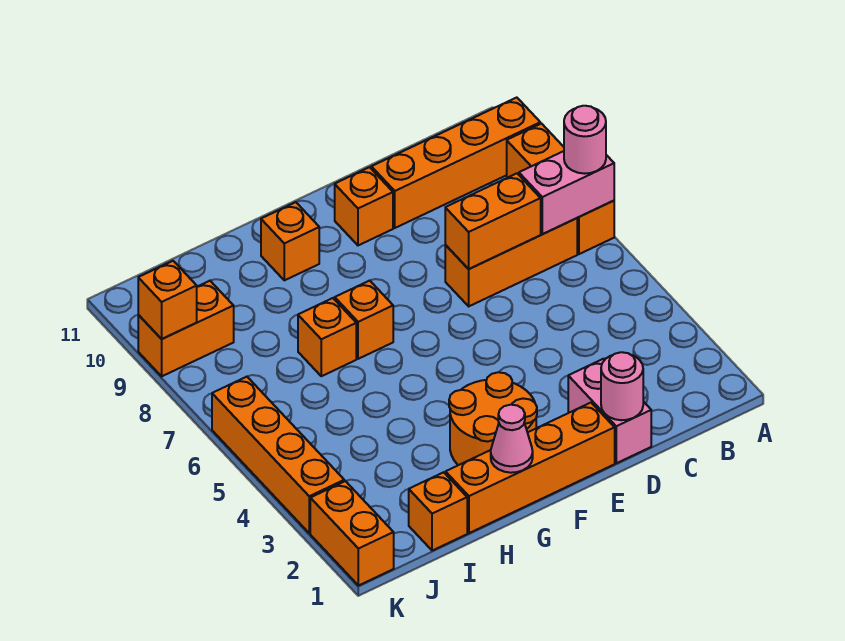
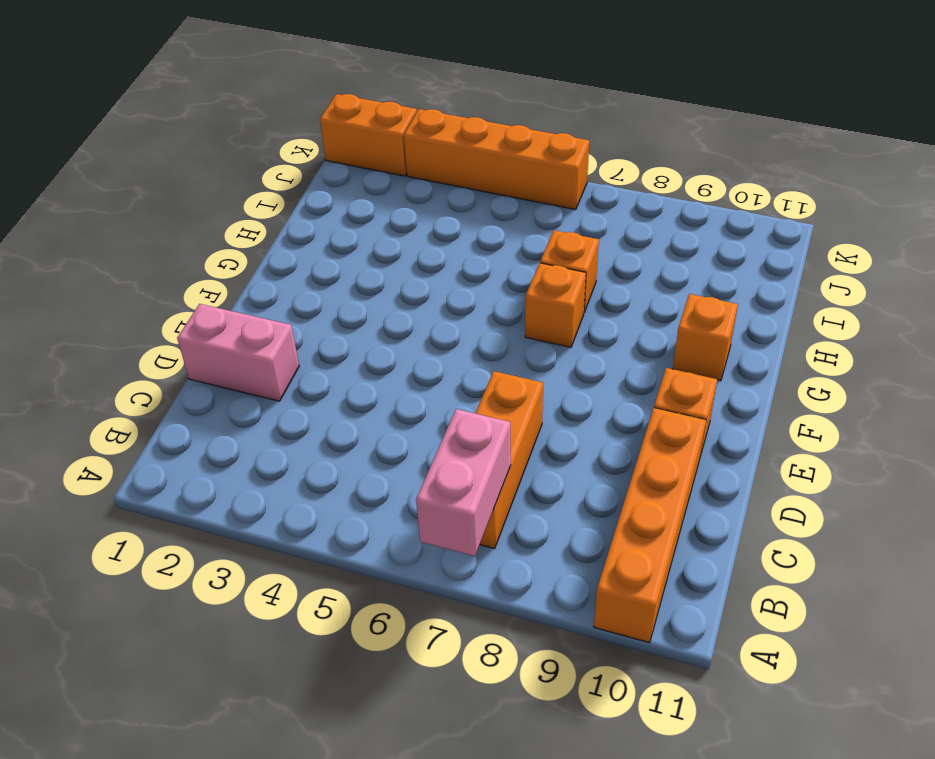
none -> orange 1x3 brick [507,124,614,254]
none -> orange 1x4 brick [446,403,615,533]
none -> orange 2x2 round brick [449,372,537,465]

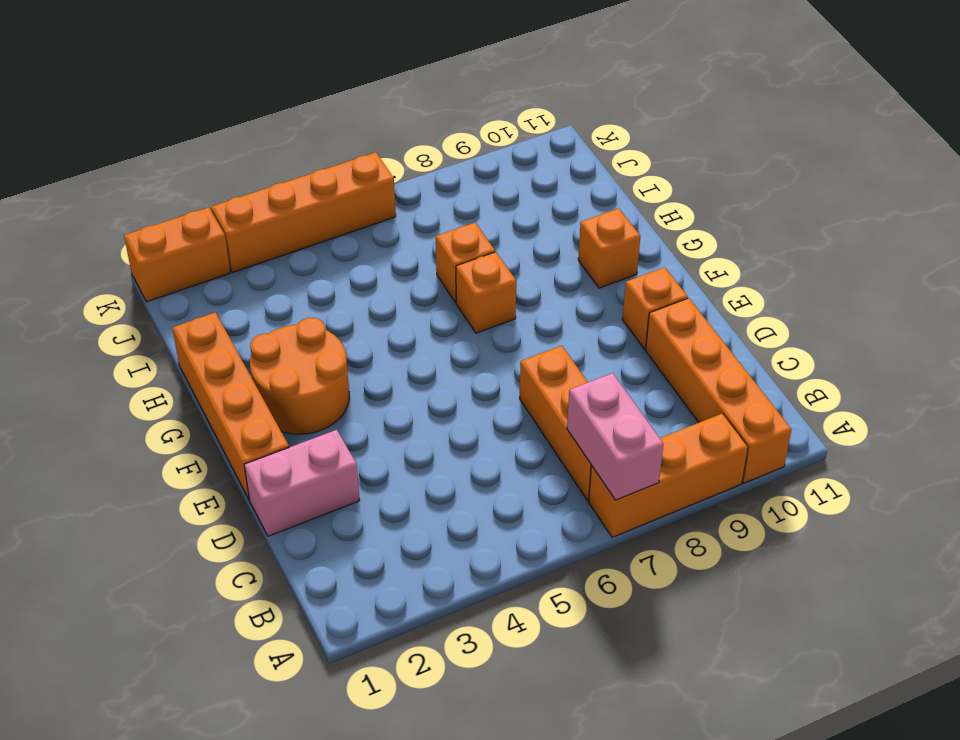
none -> orange 1x1 brick [409,472,467,551]
none -> orange 1x2 brick [138,281,234,376]
none -> orange 1x2 brick [445,173,541,269]

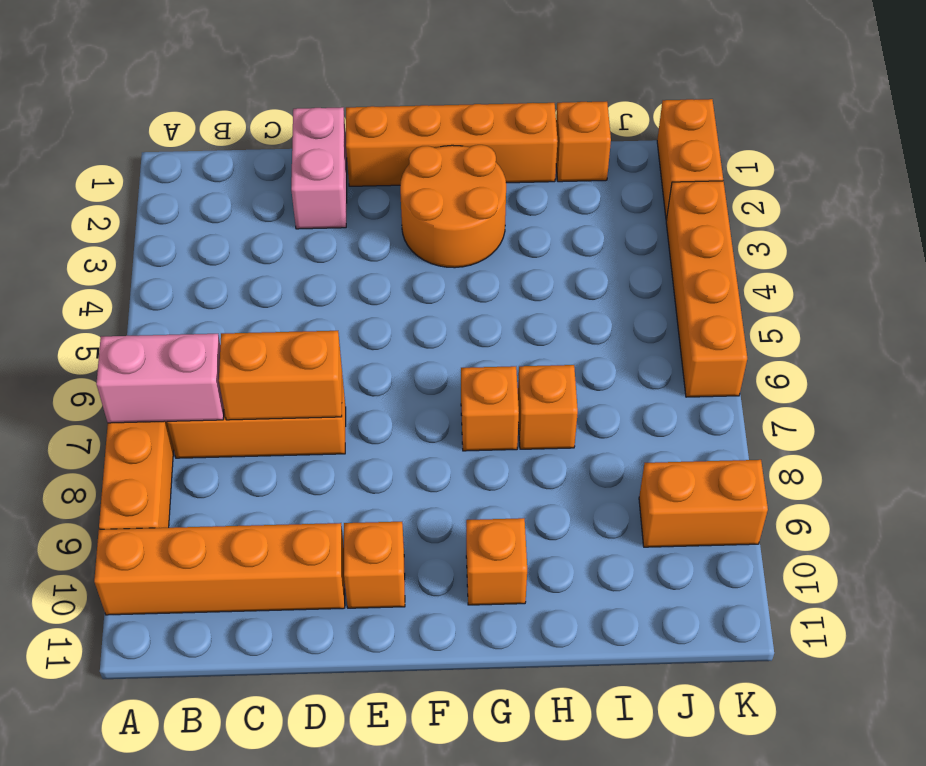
none -> pink 1x1 round brick [601,352,643,420]
none -> pink 1x1 cone [491,405,533,473]
none -> orange 1x1 brick [138,261,197,339]

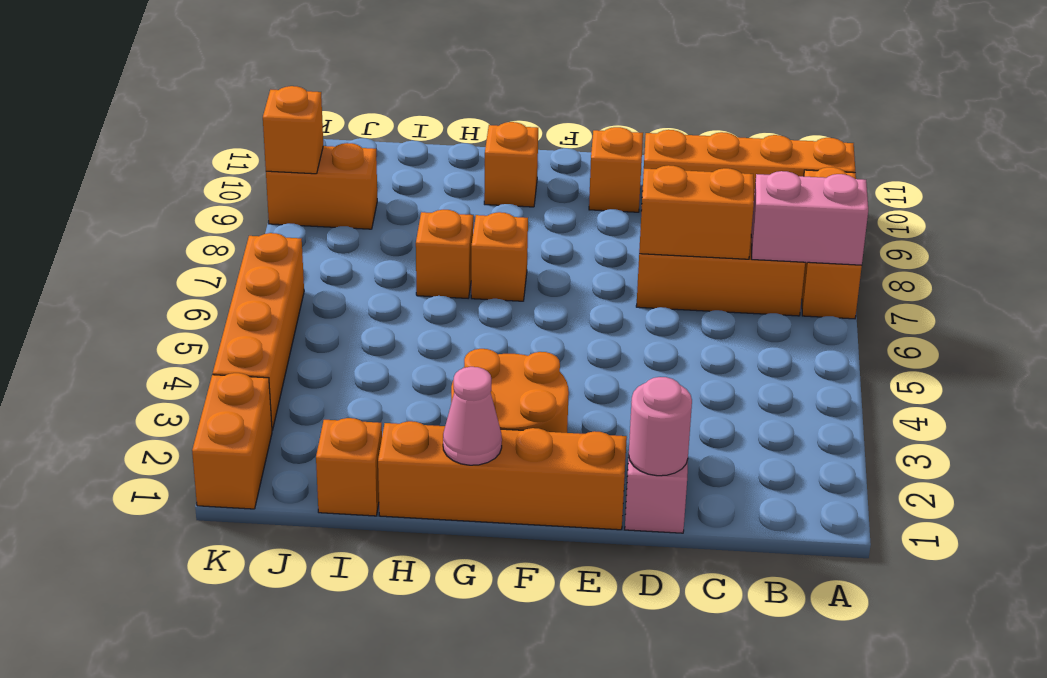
none -> pink 1x1 round brick [564,106,606,174]

